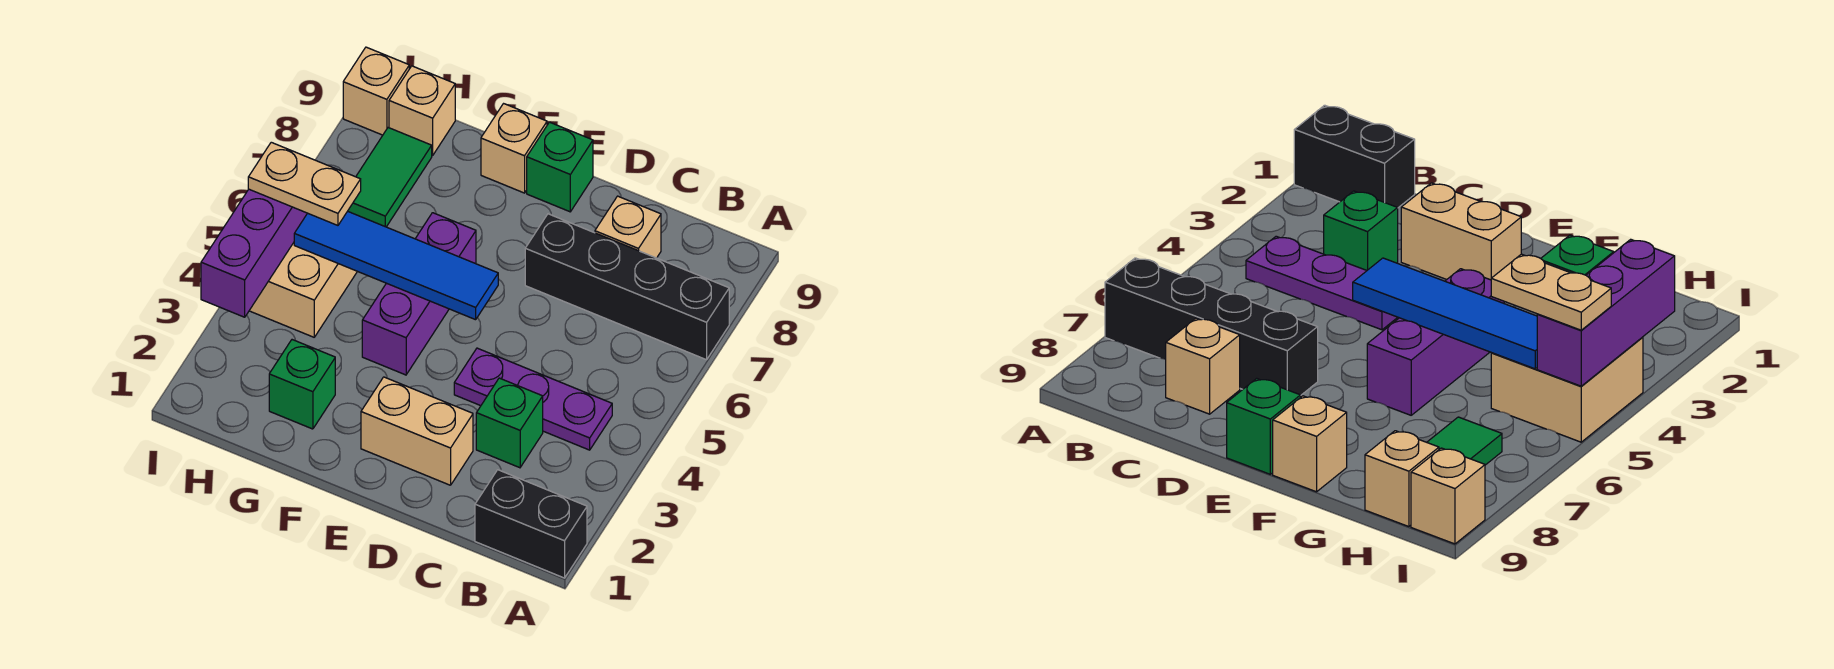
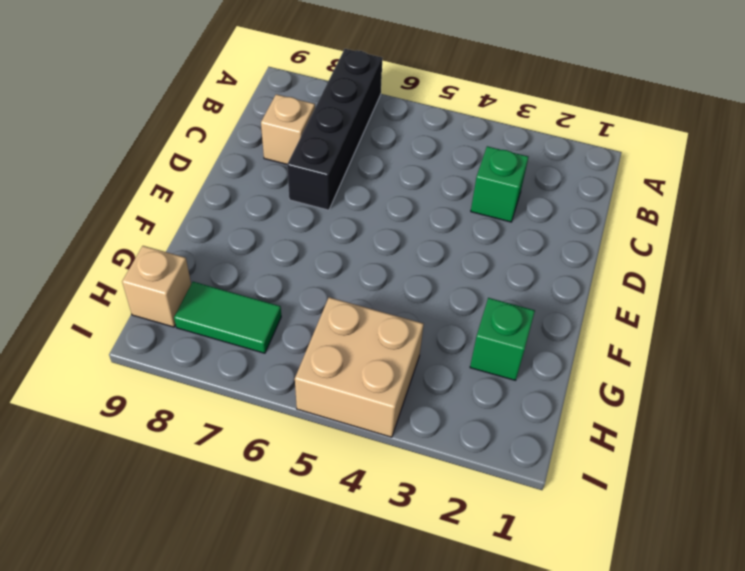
none -> black 1x2 brick [475,470,587,578]
none -> purple 1x3 plate [454,348,612,450]
none -> tan 1x2 brick [361,377,473,485]

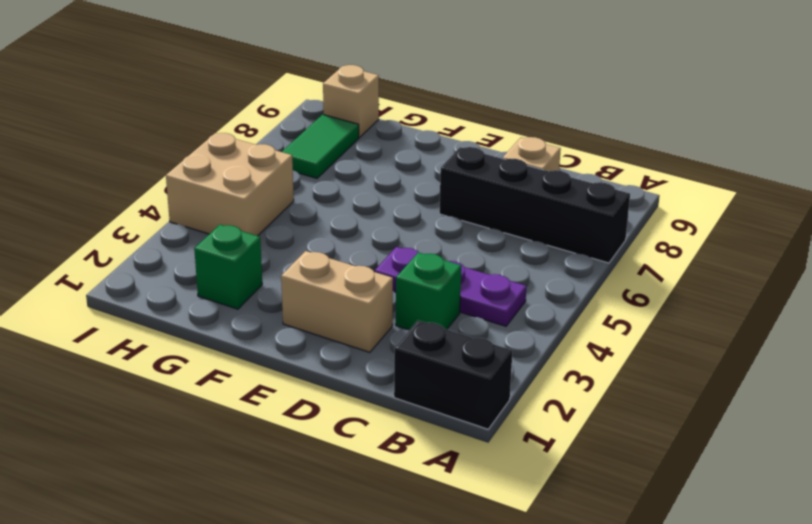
none -> green 1x1 brick [527,122,593,212]
none -> purple 1x3 brick [362,213,476,375]
none -> tan 1x1 brick [481,104,547,193]

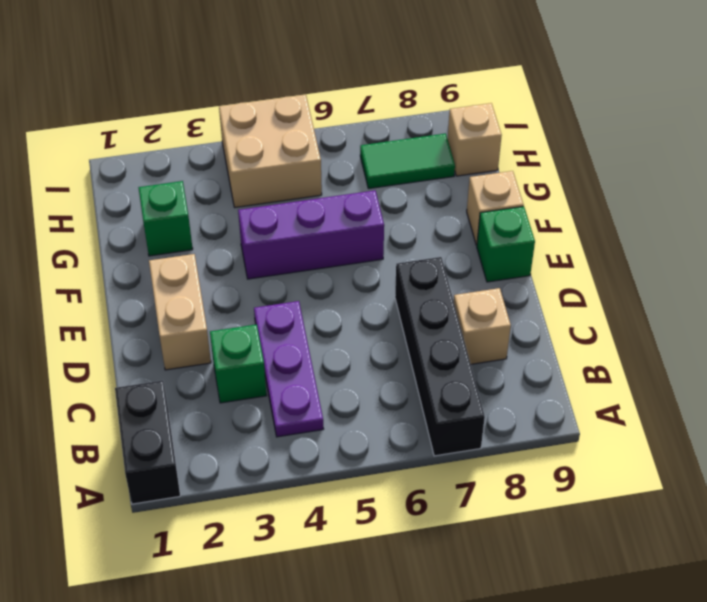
none -> tan 1x1 brick [343,47,409,135]
none -> blue 1x4 tile [294,211,498,320]
none -> purple 1x3 brick [201,189,307,317]

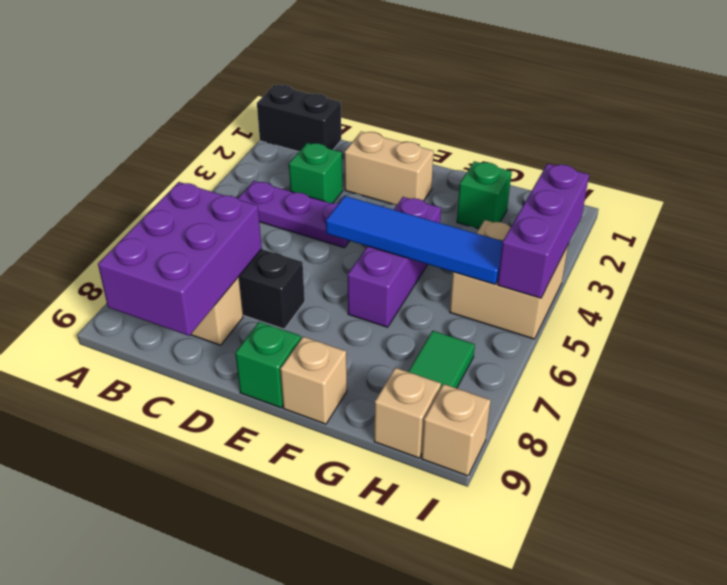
purple 2x3 brick [98,182,262,336] -> none
none -> tan 1x2 plate [248,142,361,225]

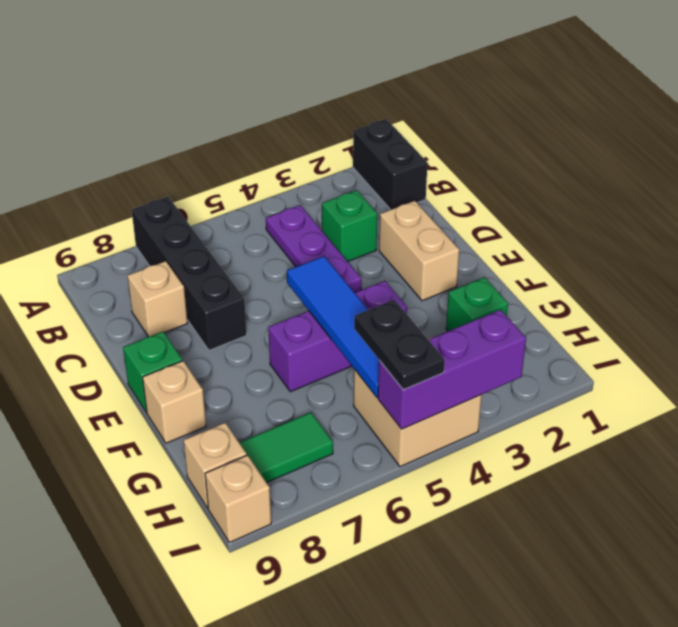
black 1x2 plate [354,300,445,390] -> tan 1x2 plate [248,142,361,225]

